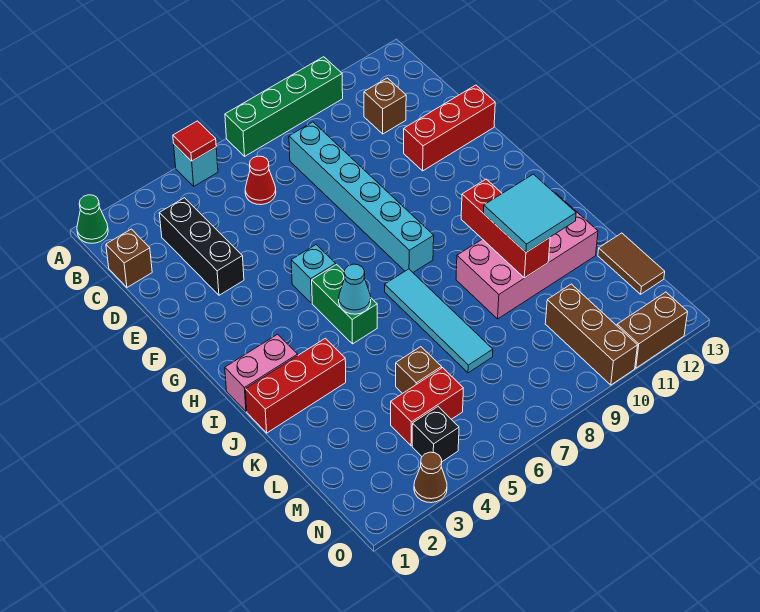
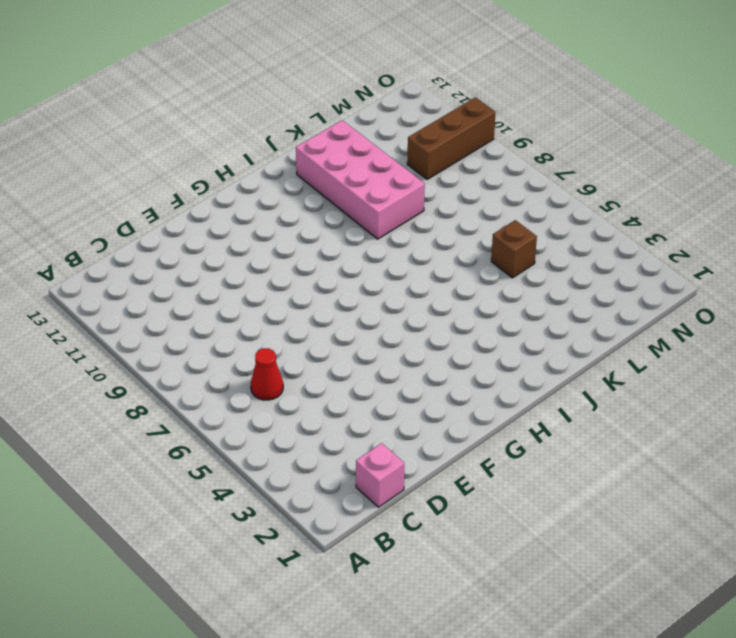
pink 1x1 brick [356,443,404,507] -> brown 1x1 brick [106,229,152,287]
none -> green 1x1 cone [77,195,108,243]
none -> cyan 1x1 brick [174,144,218,186]
none -> green 1x4 brick [225,57,343,156]

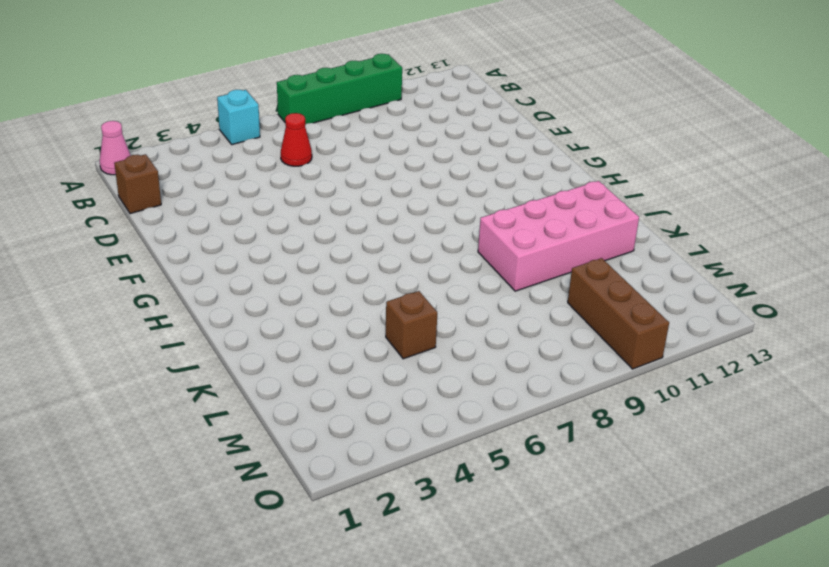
pink 1x1 cone [100,121,131,175] -> green 1x1 cone [77,195,108,243]
none -> black 1x3 brick [159,198,244,295]
none -> cyan 1x6 brick [289,122,434,272]
none -> brown 1x1 brick [364,78,406,134]

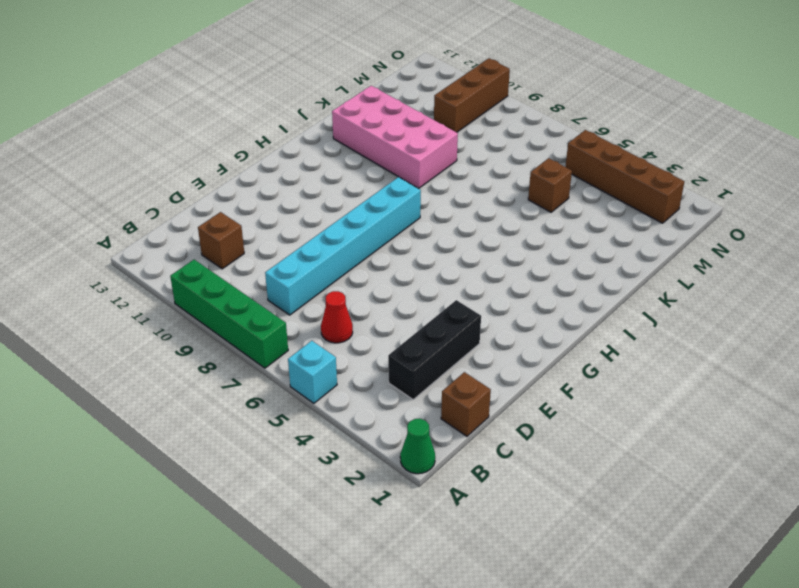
brown 1x4 brick [566,130,684,223] -> black 1x1 brick [412,407,459,462]
none -> red 1x3 brick [404,85,495,171]
none -> cyan 1x1 brick [291,245,336,303]
none -> green 1x2 brick [312,265,377,344]

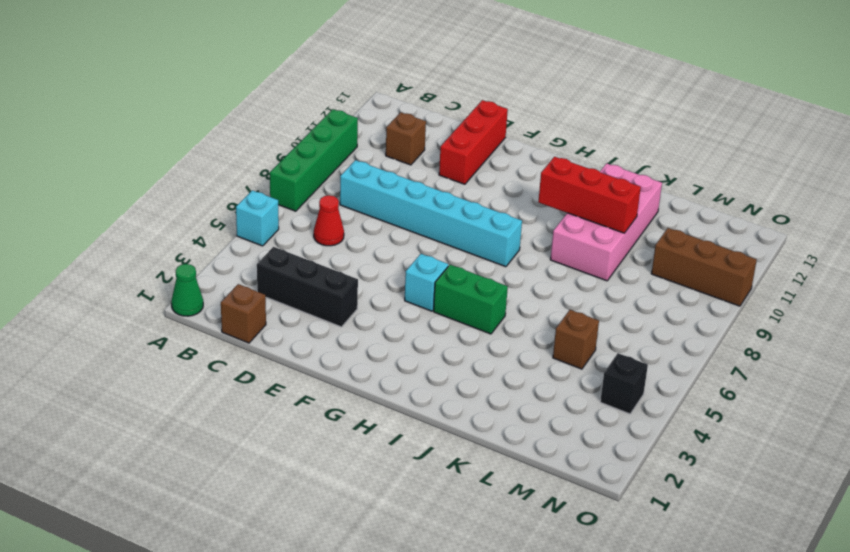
none -> pink 1x2 brick [225,334,298,411]
none -> cyan 1x4 tile [385,269,493,373]
none -> red 1x3 brick [245,338,346,433]

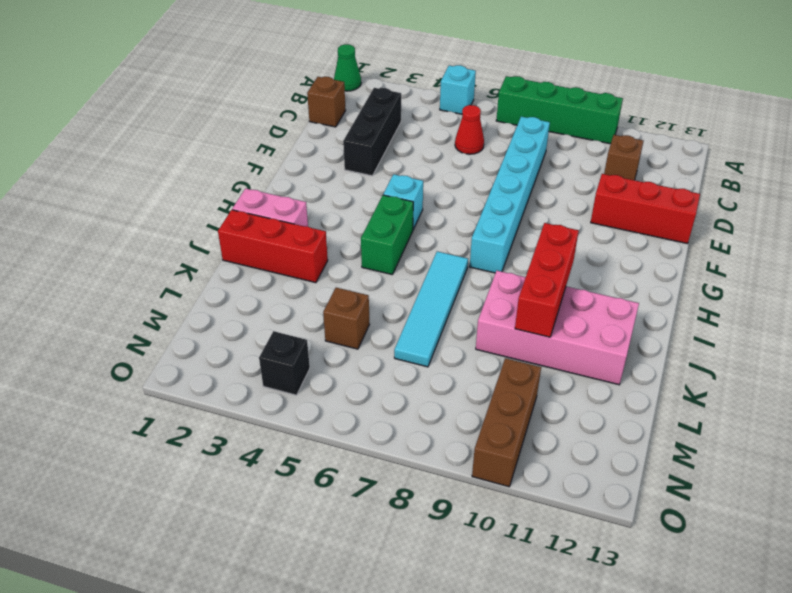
none -> brown 1x2 tile [598,233,665,294]
none -> red 1x2 brick [391,368,463,446]
none -> brown 1x1 cone [414,452,447,503]

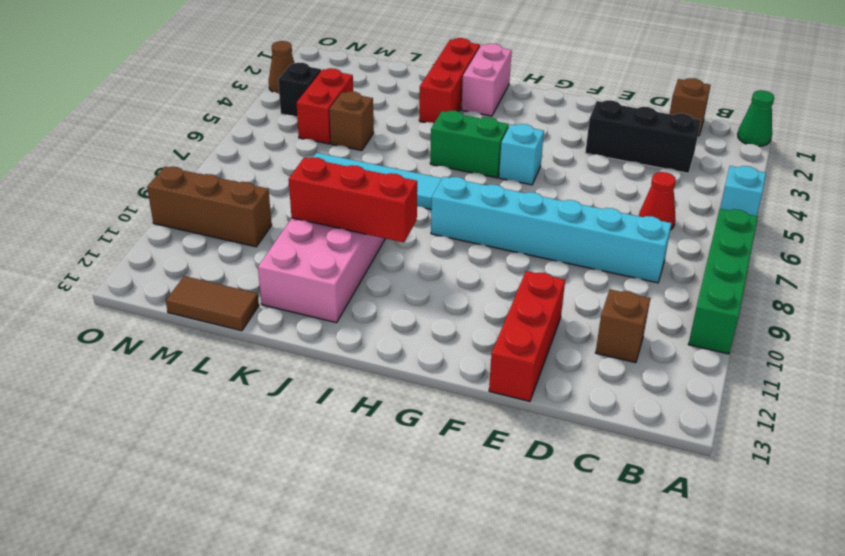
none -> brown 1x2 brick [617,292,687,368]
none -> red 1x1 tile [173,121,216,161]
none -> cyan 1x1 cone [339,264,371,314]

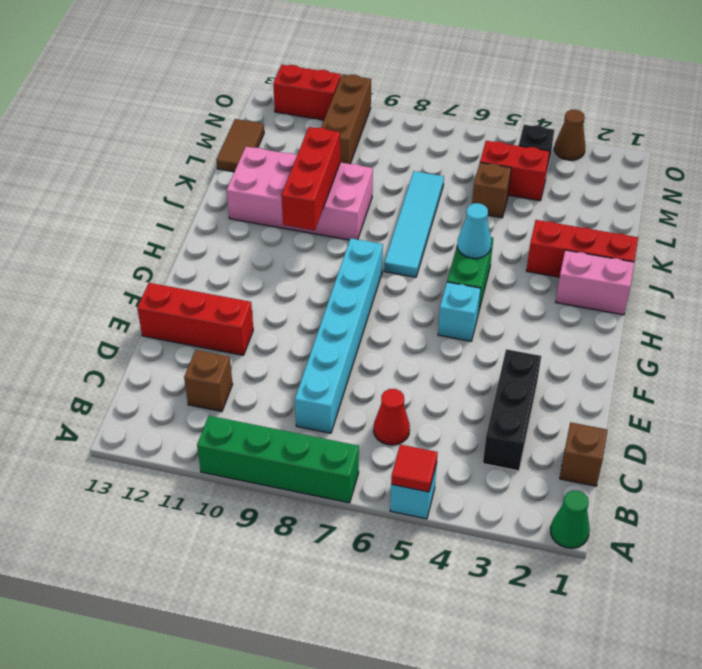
red 1x2 brick [273,65,341,120] -> brown 1x2 brick [617,292,687,368]
none -> cyan 2x2 tile [484,174,576,252]

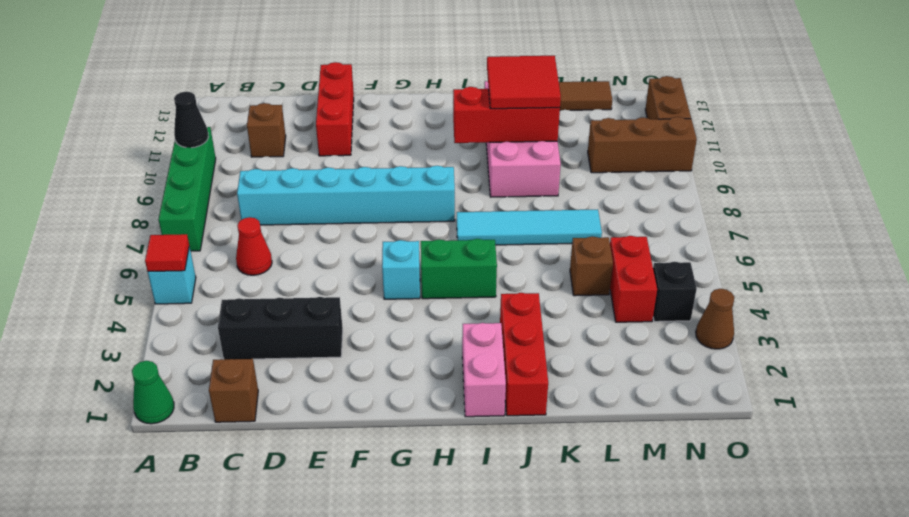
black 1x1 cone [174,92,209,148] -> none
red 2x2 tile [487,56,561,109] -> cyan 2x2 tile [484,174,576,252]
none -> cyan 1x1 cone [339,264,371,314]

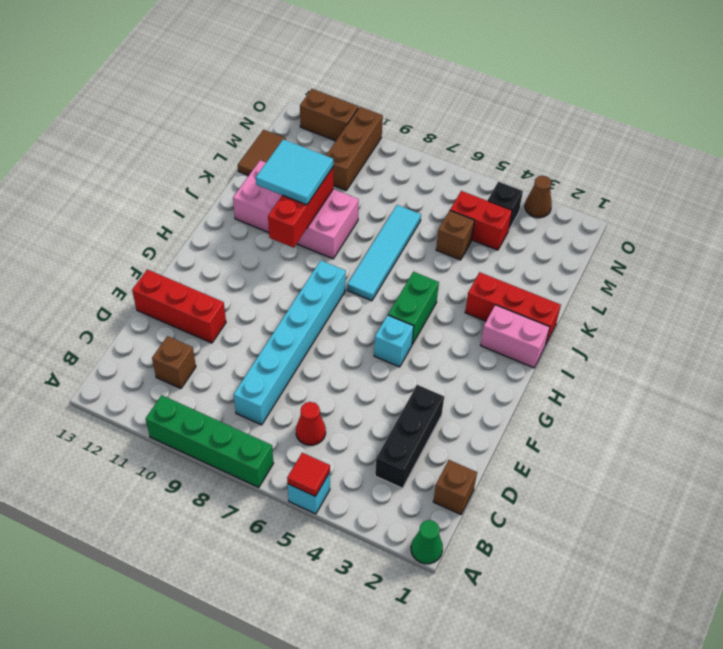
none -> cyan 1x1 cone [339,264,371,314]

